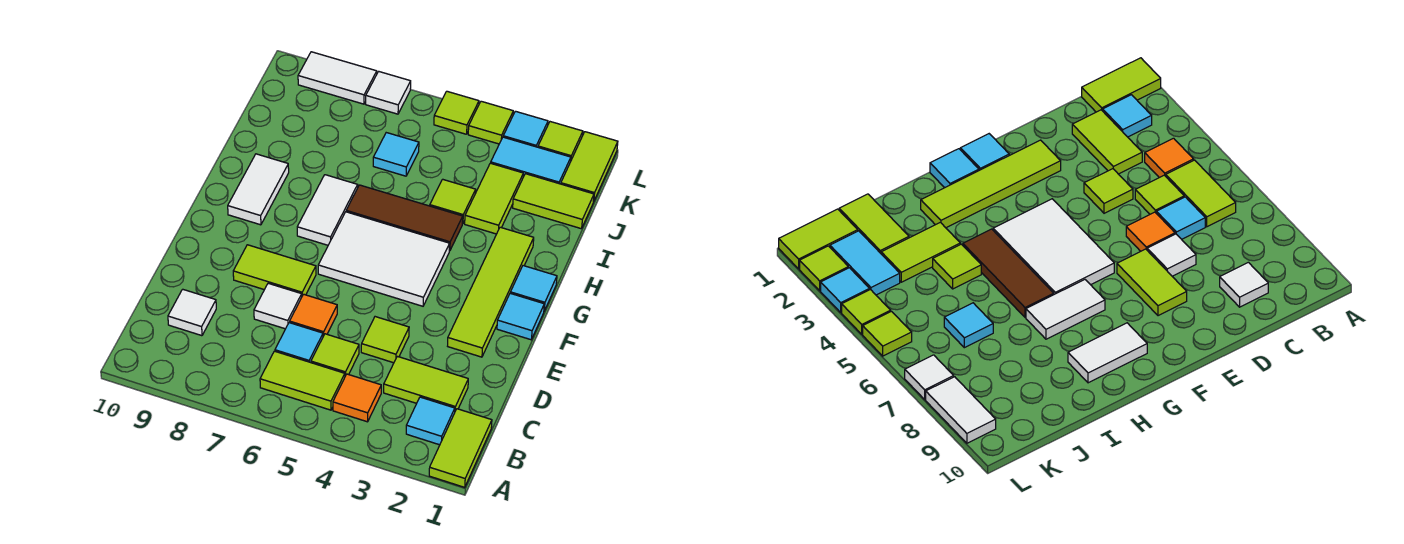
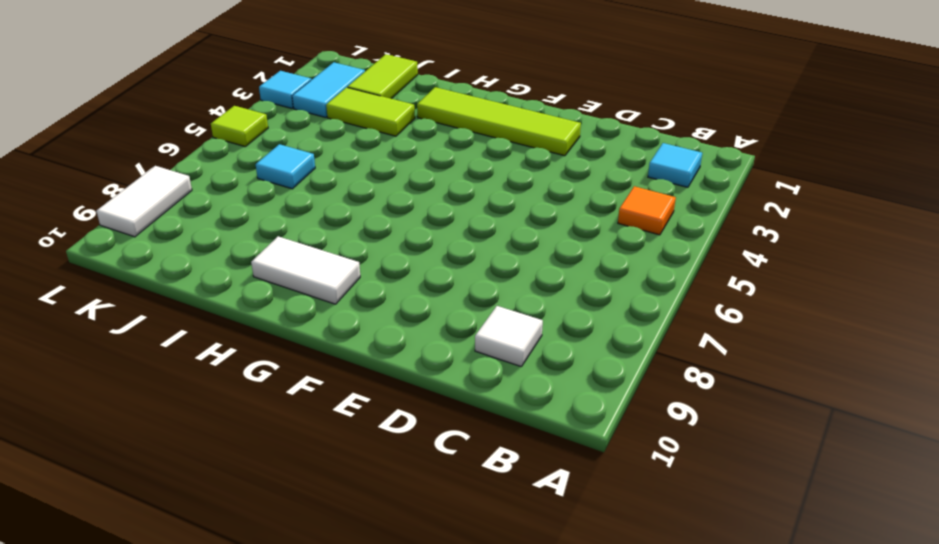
none -> lime 1x2 tile [429,409,492,487]
none -> lime 1x2 tile [260,351,345,410]
none -> lime 1x2 tile [384,356,468,411]
none -> lime 1x1 tile [311,334,359,376]

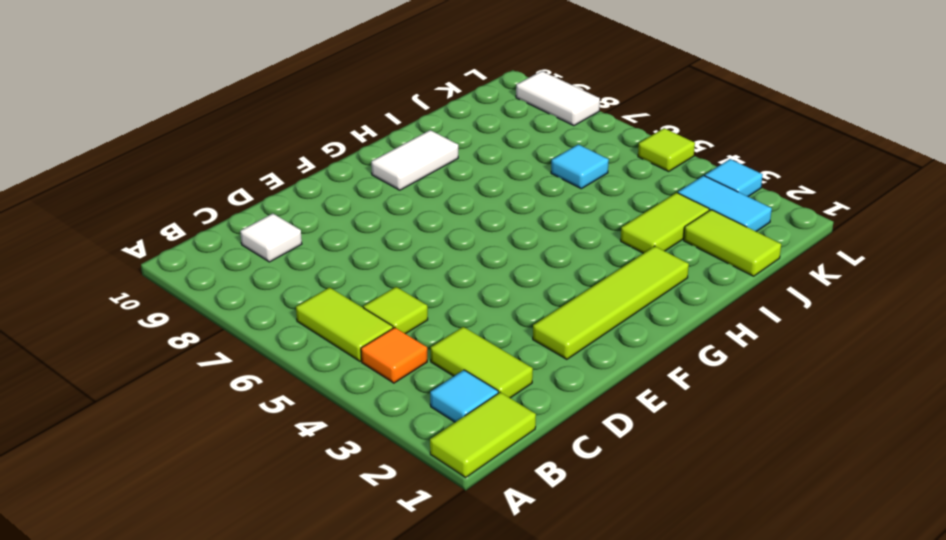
none -> cyan 1x1 tile [275,323,323,363]
none -> lime 1x1 tile [361,317,409,363]
none -> orange 1x1 tile [290,294,337,336]
none -> white 1x1 tile [254,283,302,329]

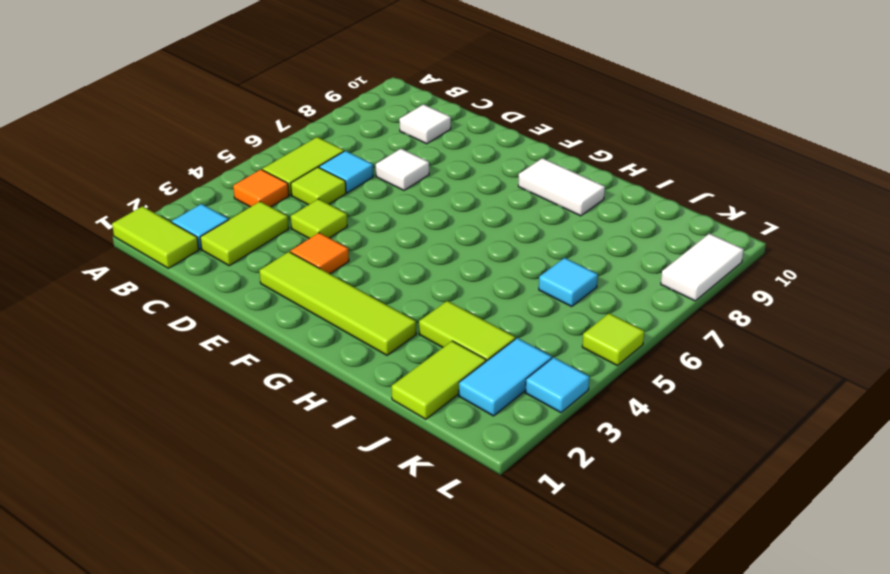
orange 1x1 tile [291,233,349,274] -> orange 1x1 tile moved to [290,294,337,336]
none -> lime 1x2 tile [233,245,316,296]
none -> cyan 1x1 tile [497,293,544,340]
none -> white 2x3 tile [318,212,450,306]
none -> cyan 1x1 tile [510,266,557,311]

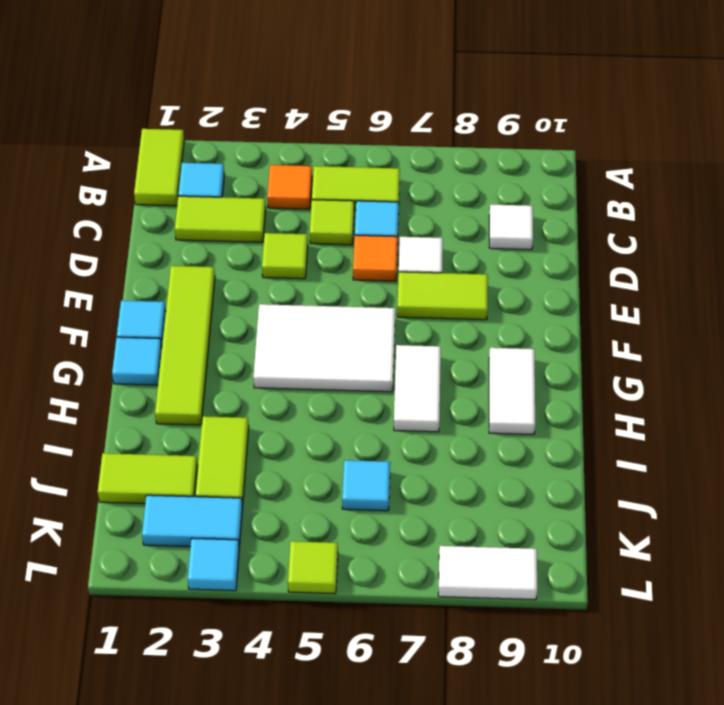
none -> brown 1x3 tile [346,185,463,251]
none -> lime 1x1 tile [430,179,476,224]
none -> lime 1x2 tile [561,132,618,202]
none -> lime 1x1 tile [538,122,583,160]

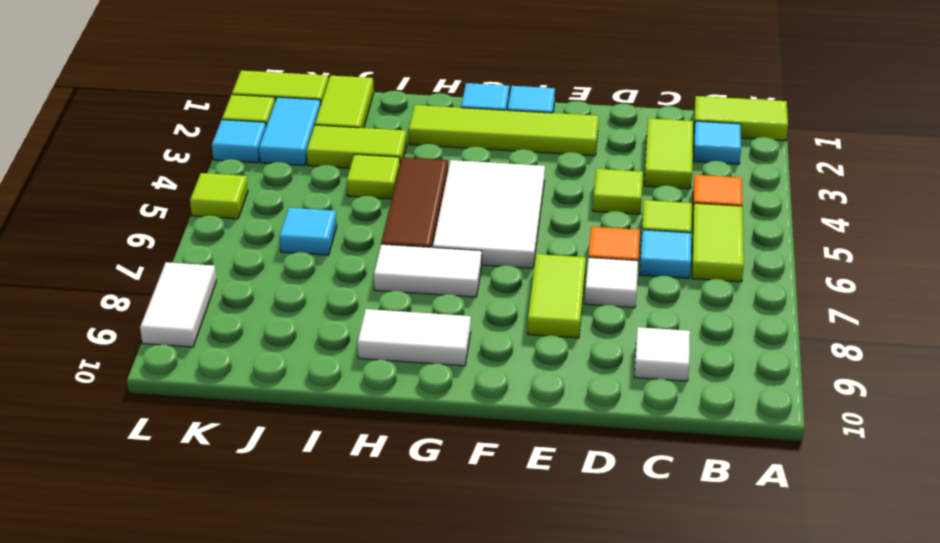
none -> lime 1x1 tile [468,101,513,144]
none -> white 1x1 tile [366,71,411,114]

